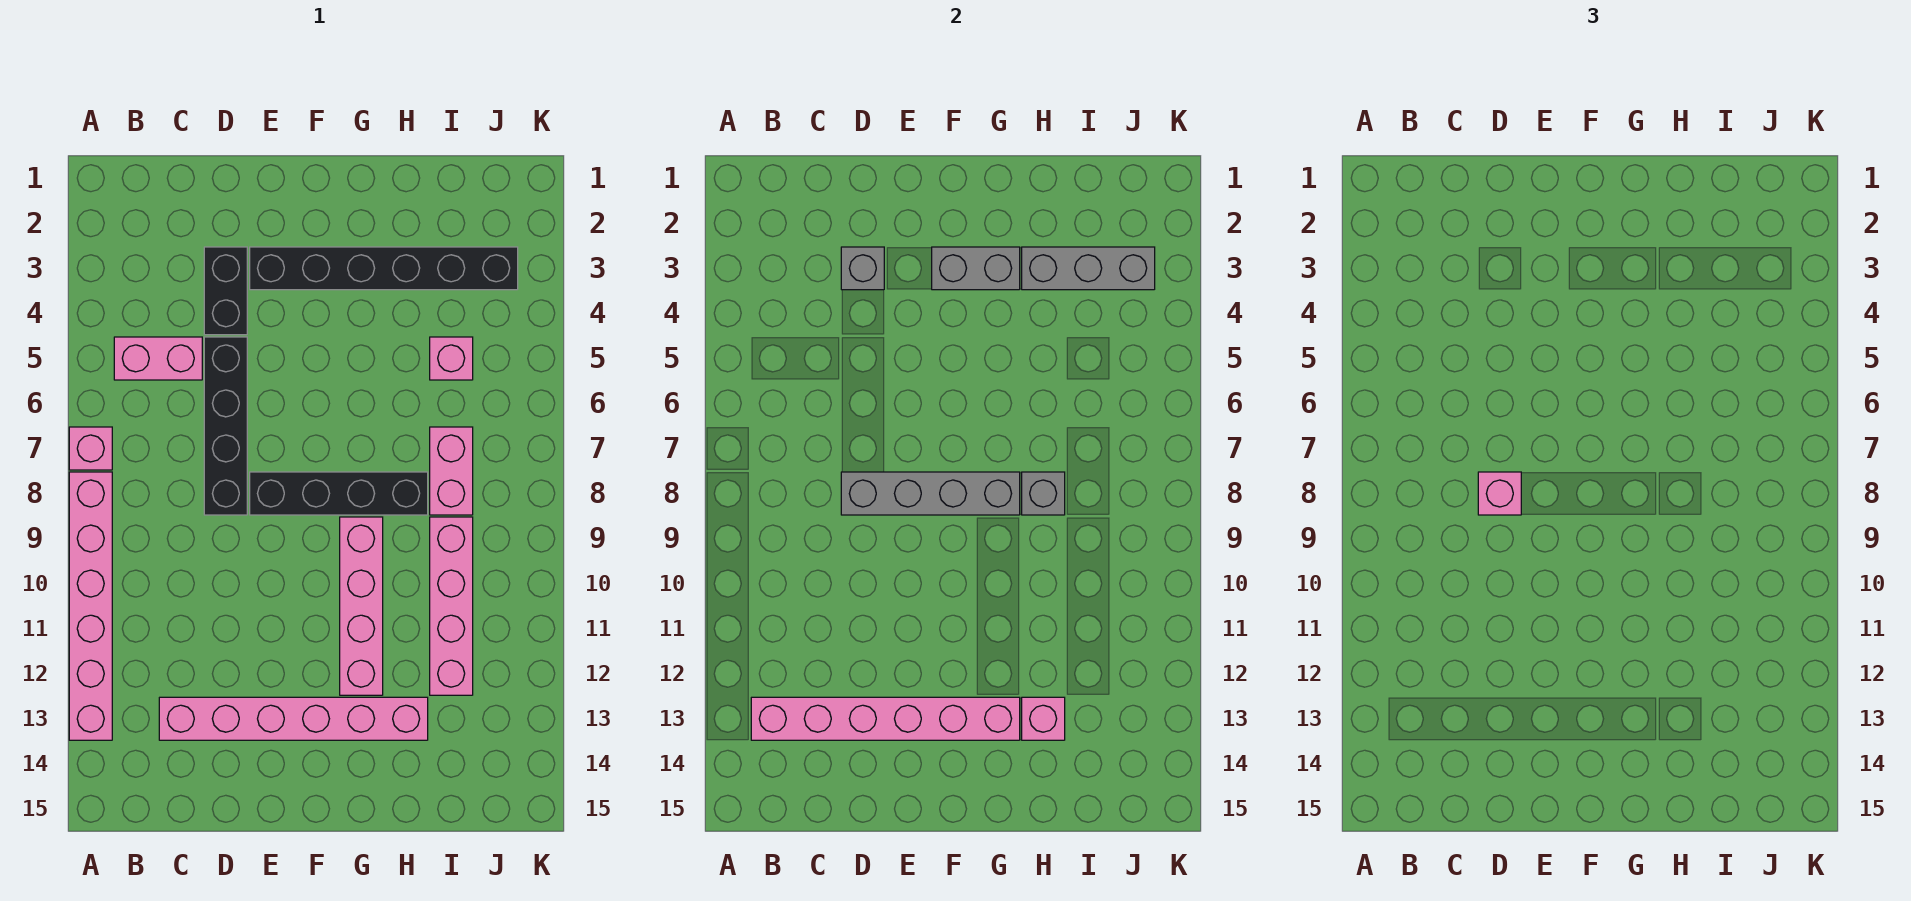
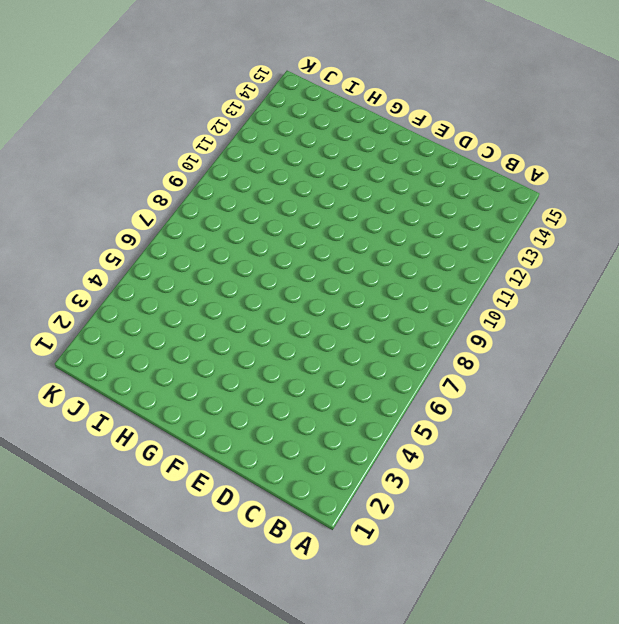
none -> pink 1x1 brick [69,427,112,470]
none -> pink 1x6 brick [69,472,112,740]
none -> pink 1x2 brick [114,337,202,380]

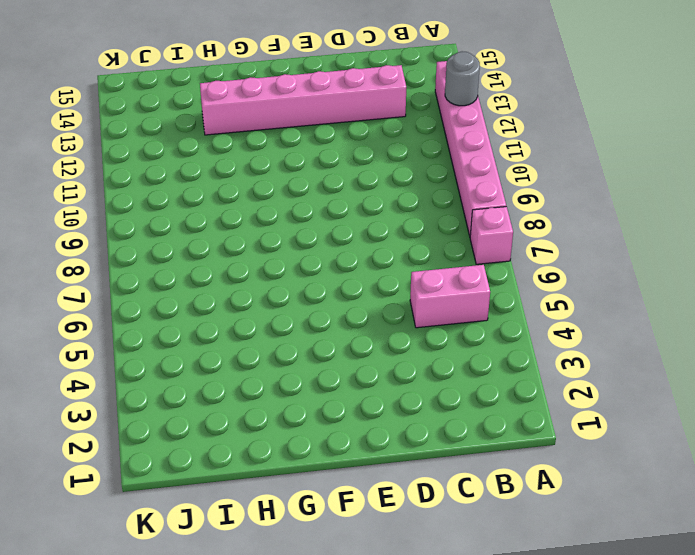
grey 1x1 round brick [445,51,480,106] -> none
none -> black 1x2 brick [204,247,247,335]
none -> black 1x4 brick [204,337,247,515]
none -> black 1x6 brick [250,247,518,290]

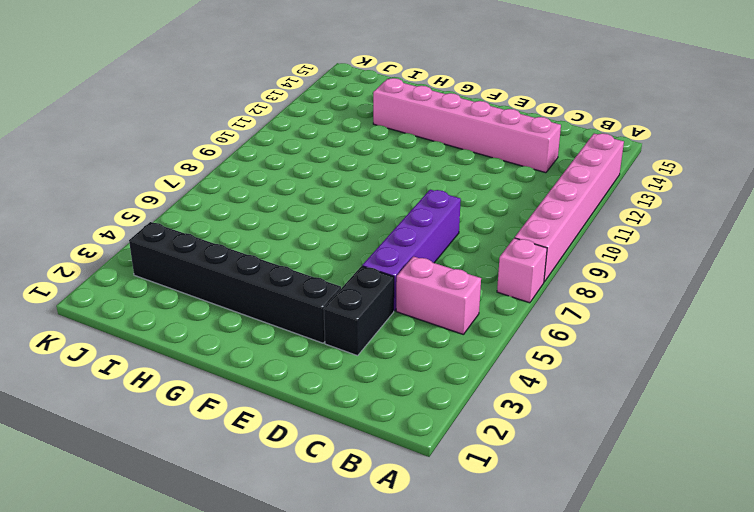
purple 1x4 brick [362,190,461,311] -> black 1x4 brick [204,337,247,515]
none -> black 1x4 brick [250,472,428,515]
none -> pink 1x4 brick [340,517,383,695]
none -> pink 1x1 brick [430,337,473,380]

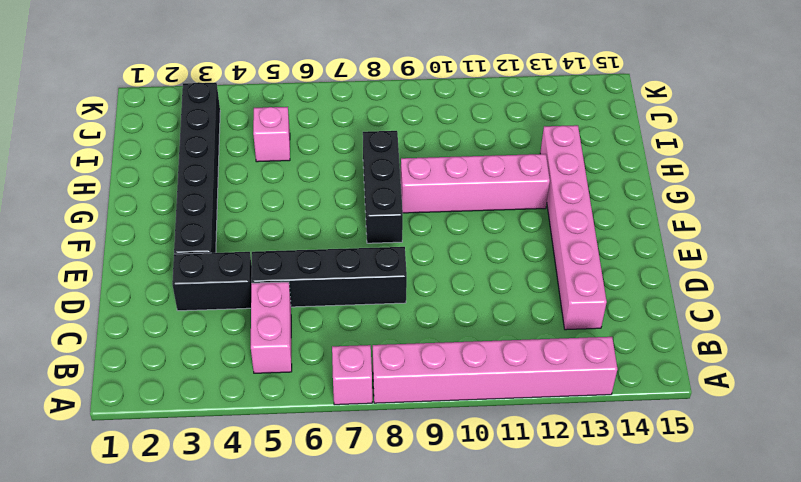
black 1x3 brick [363,131,403,243] -> black 1x4 brick [250,472,428,515]
none -> pink 1x2 brick [430,427,473,515]
none -> pink 1x4 brick [430,517,473,695]
none -> pink 1x6 brick [751,697,1020,740]

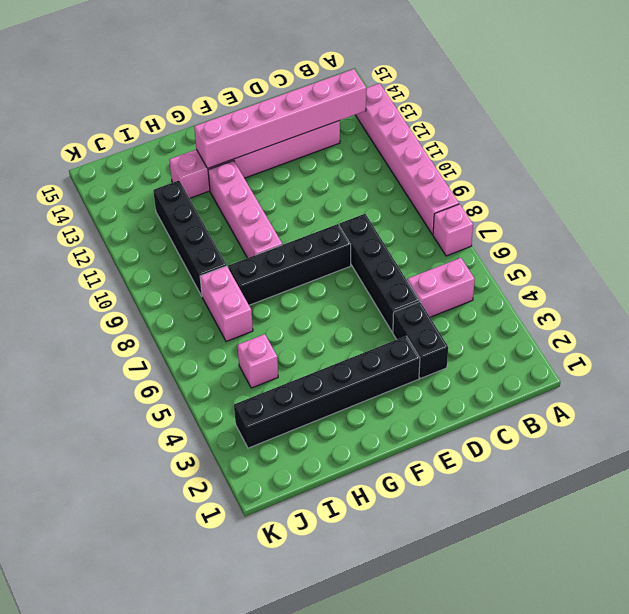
black 1x4 brick [153,181,226,296] -> pink 1x4 brick [430,517,473,695]
none -> grey 1x1 brick [841,247,884,290]
none -> grey 1x4 brick [841,472,1020,515]
none -> grey 1x2 brick [932,247,1020,290]

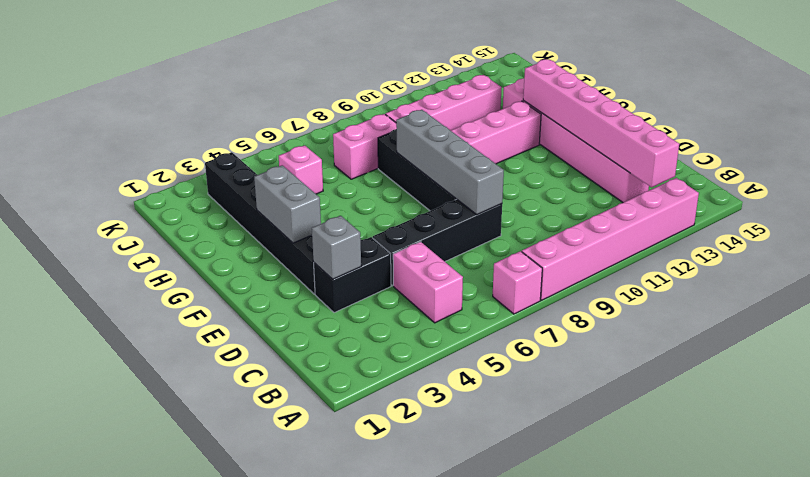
none -> grey 1x3 brick [1022,247,1155,290]
none -> grey 1x1 brick [1022,472,1065,515]
none -> pink 1x1 brick [1022,697,1065,740]

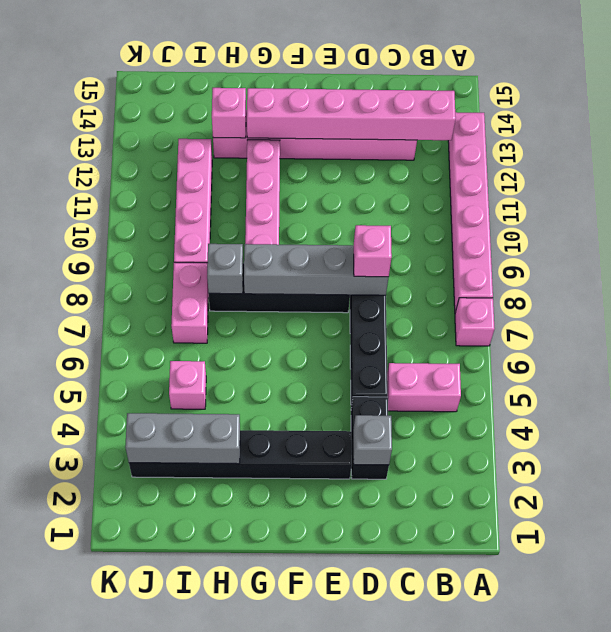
none -> grey 1x2 brick [932,247,1020,290]

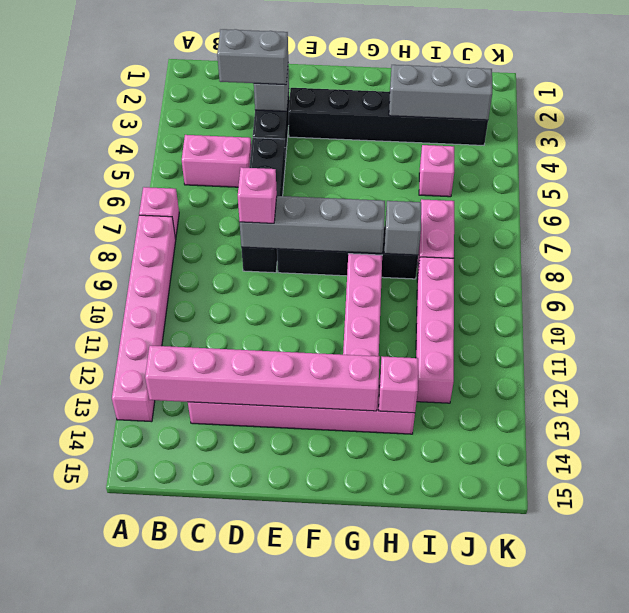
grey 1x2 brick [217,29,288,85] -> grey 1x2 brick moved to [932,247,1020,290]

